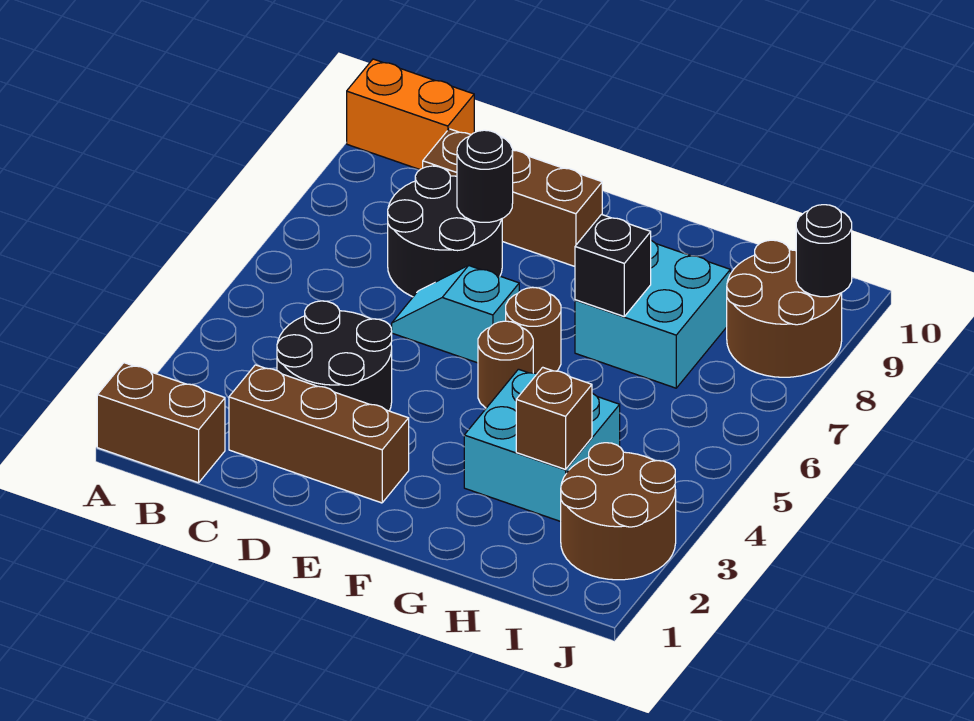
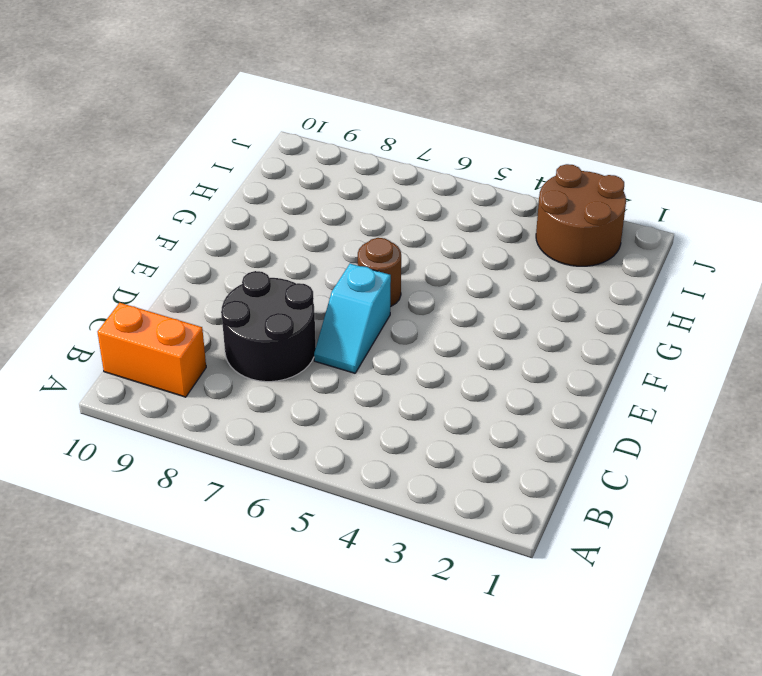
orange 1x2 brick [98,303,206,397] -> orange 1x2 brick turned to [347,59,474,170]
none -> brown 1x2 brick [97,363,225,483]
none -> brown 1x3 brick [229,365,409,503]
none -> black 2x2 round brick [277,301,392,411]

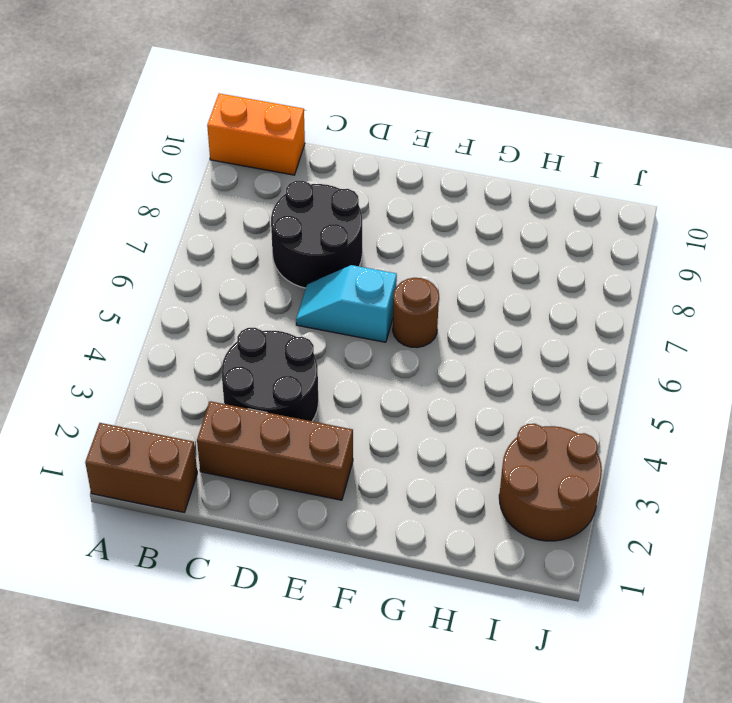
none -> brown 1x3 brick [423,129,602,266]
none -> brown 1x1 round brick [478,321,533,408]
none -> cyan 2x2 brick [464,369,620,522]

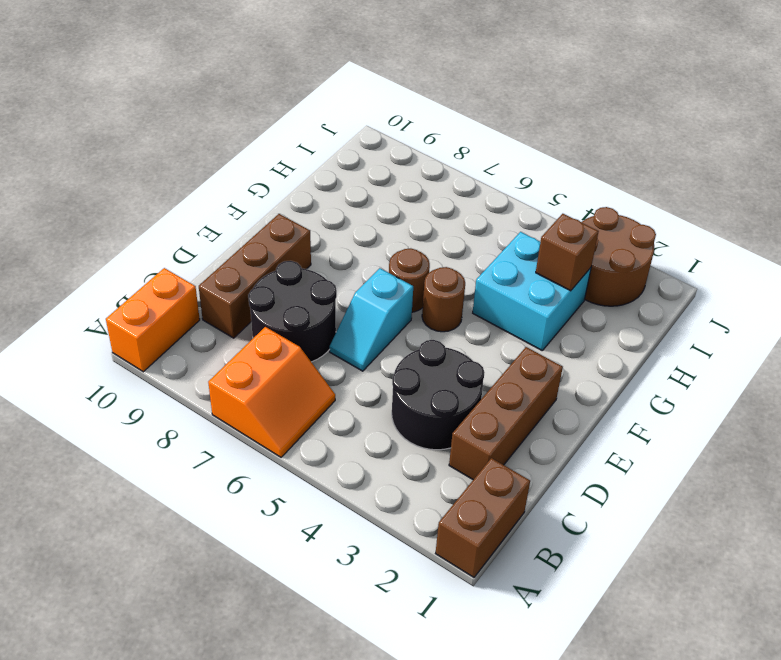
orange 2x2 slope [208,327,335,457] -> none
none -> cyan 2x2 brick [575,240,730,388]
none -> brown 2x2 round brick [727,240,842,377]
none -> black 1x1 round brick [457,130,513,222]

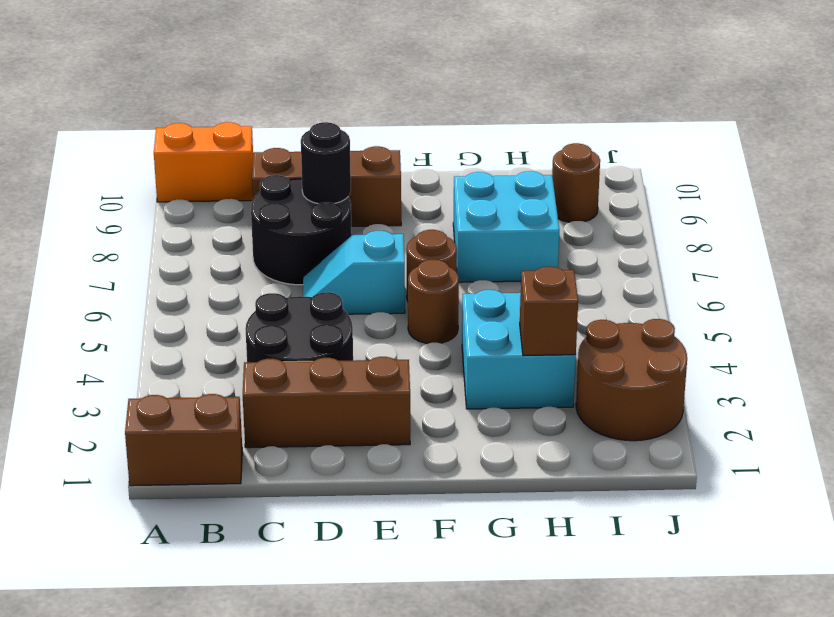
brown 1x1 round brick [552,143,600,222] -> brown 2x2 round brick [727,240,842,377]
none -> black 1x1 brick [575,215,651,316]
none -> black 1x1 round brick [796,205,852,297]

